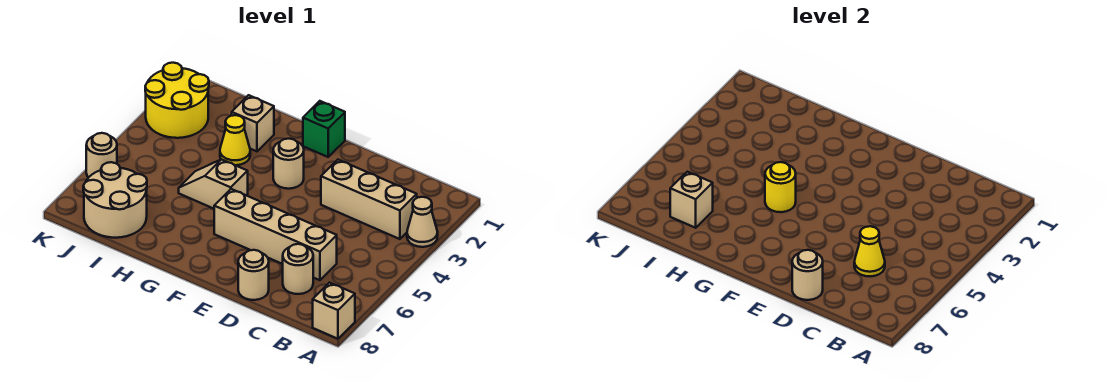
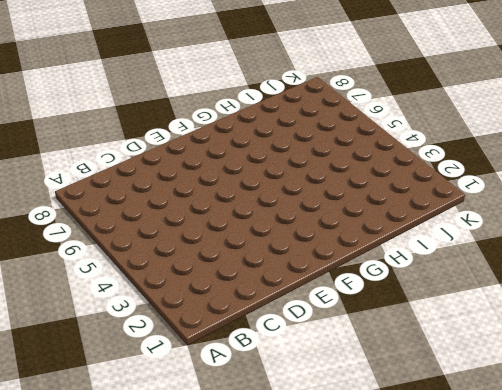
none -> tan 1x1 cone [407,197,438,247]
none -> tan 1x1 brick [313,283,355,339]
none -> tan 1x3 brick [321,160,417,239]

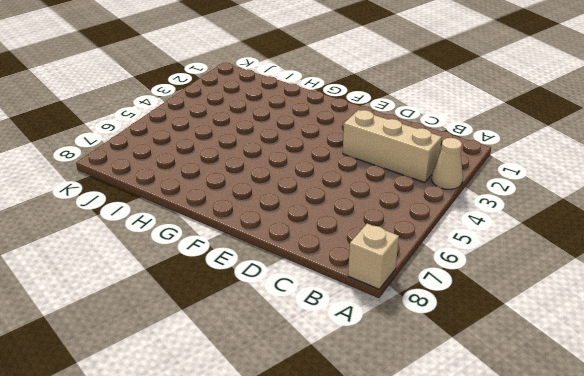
none -> tan 1x4 brick [214,189,337,280]
none -> tan 1x1 round brick [283,244,313,294]
none -> tan 1x1 round brick [238,250,269,300]

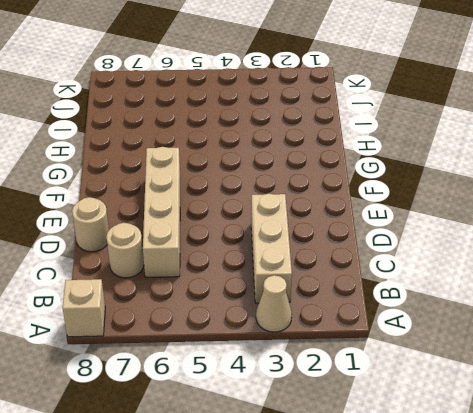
none -> green 1x1 brick [303,101,345,157]
none -> tan 1x1 round brick [273,139,304,189]
none -> tan 1x2 slope [179,159,248,209]

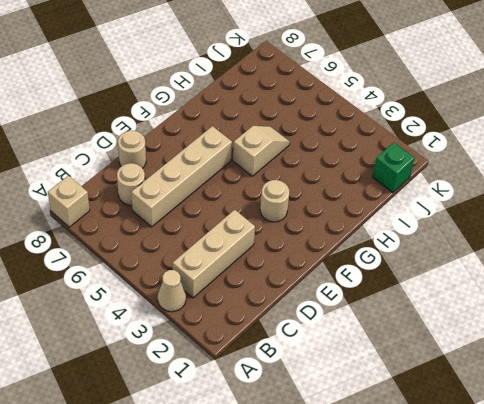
green 1x1 brick [373,142,414,193] -> green 1x1 brick moved to [303,101,345,157]
none -> tan 1x1 brick [232,95,274,151]
none -> yellow 1x1 cone [220,115,250,165]
none -> tan 2x2 round brick [83,162,147,238]

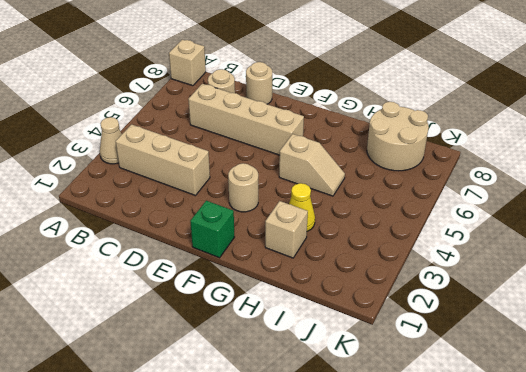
none -> yellow 2x2 round brick [145,63,209,138]
none -> tan 1x1 round brick [86,133,117,178]
none -> yellow 1x1 cone [854,226,885,276]

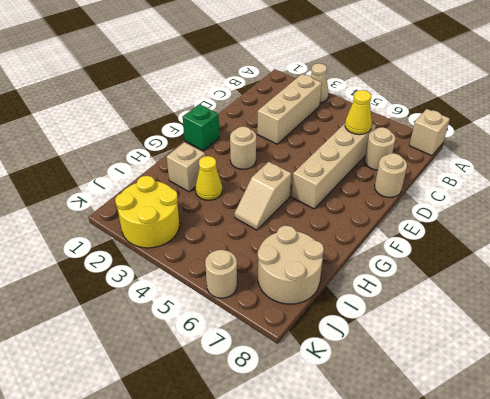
none -> tan 1x1 round brick [792,250,823,300]
none -> yellow 1x1 round brick [765,162,796,212]
none -> tan 1x1 brick [670,172,713,228]

